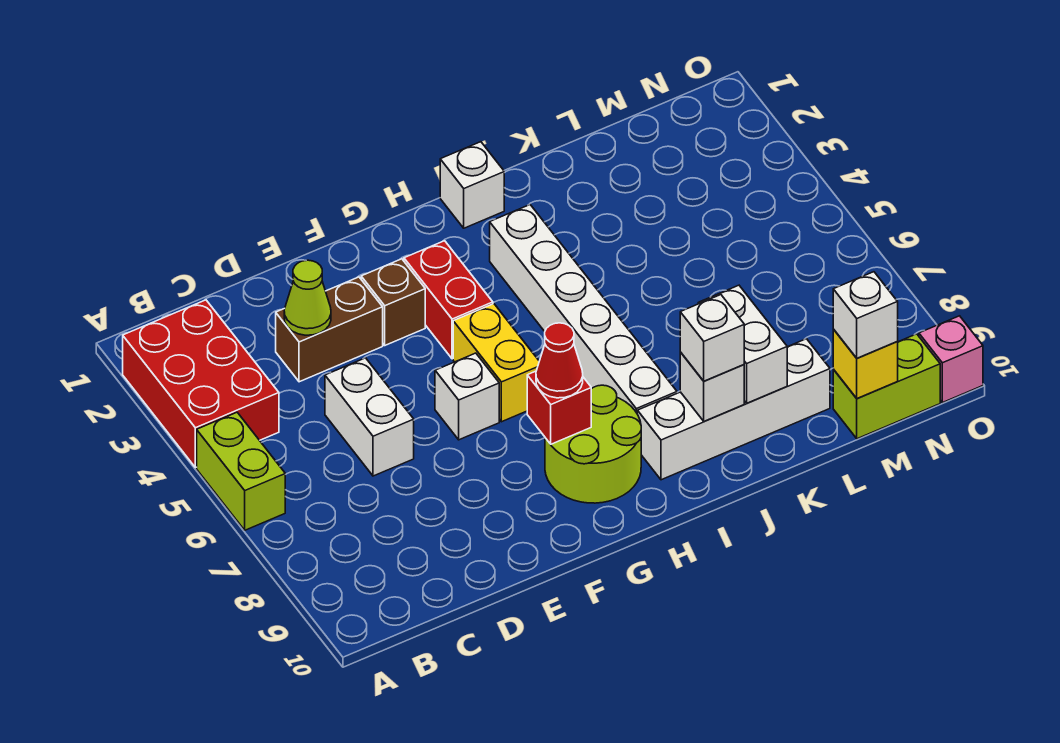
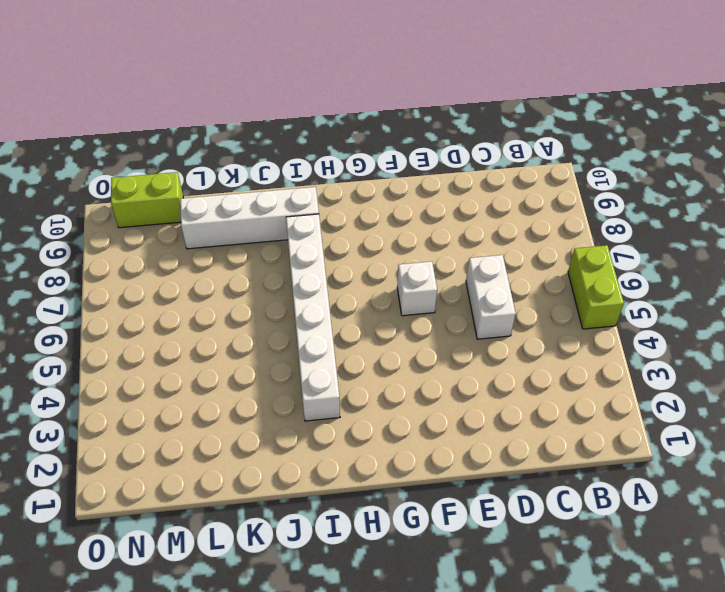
none -> red 2x3 brick [123,300,279,468]
none -> brown 1x2 brick [276,277,383,382]
none -> brown 1x1 brick [361,259,425,345]

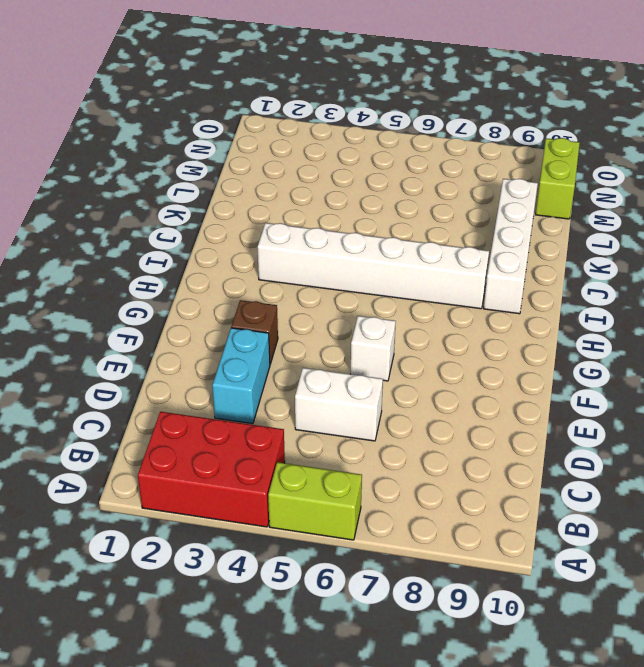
cyan 1x2 brick [212,328,270,424] -> brown 1x2 brick [276,277,383,382]
none -> red 1x2 brick [404,241,493,359]
none -> yellow 1x2 brick [453,304,539,422]
none -> lime 2x2 round brick [545,385,641,503]

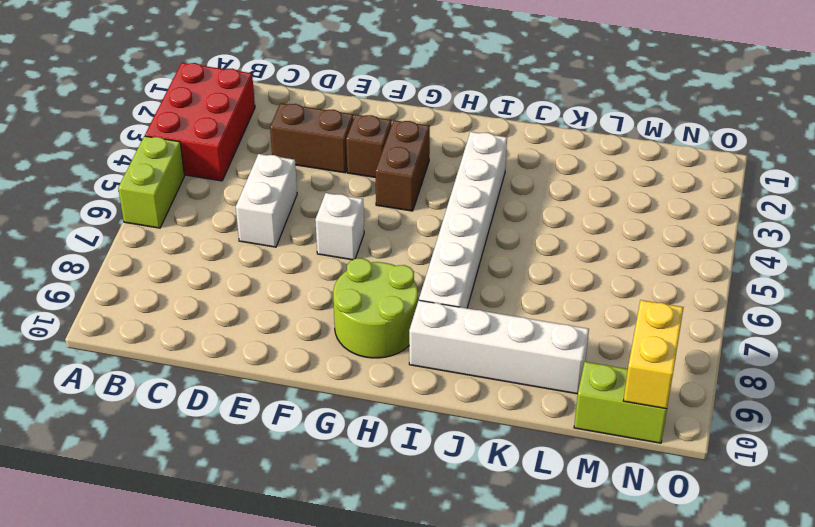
brown 1x2 brick [375,120,430,211] -> red 1x2 brick [404,241,493,359]
yellow 1x2 brick [623,300,684,409] -> yellow 1x2 brick moved to [453,304,539,422]
none -> white 1x1 brick [440,142,504,228]
none -> pink 1x1 brick [919,316,983,403]
none -> lime 1x1 cone [284,260,331,335]

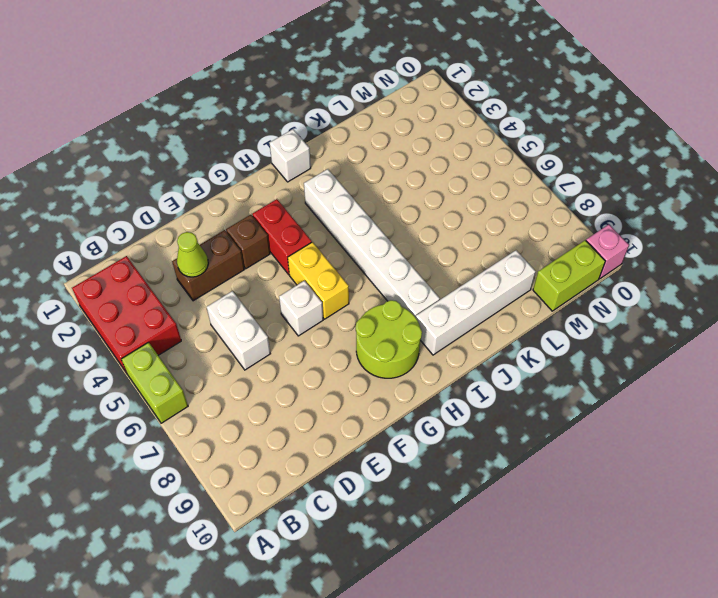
none -> red 1x1 brick [527,371,591,444]
none -> white 1x1 brick [680,352,744,421]
none -> white 1x2 brick [698,285,787,403]

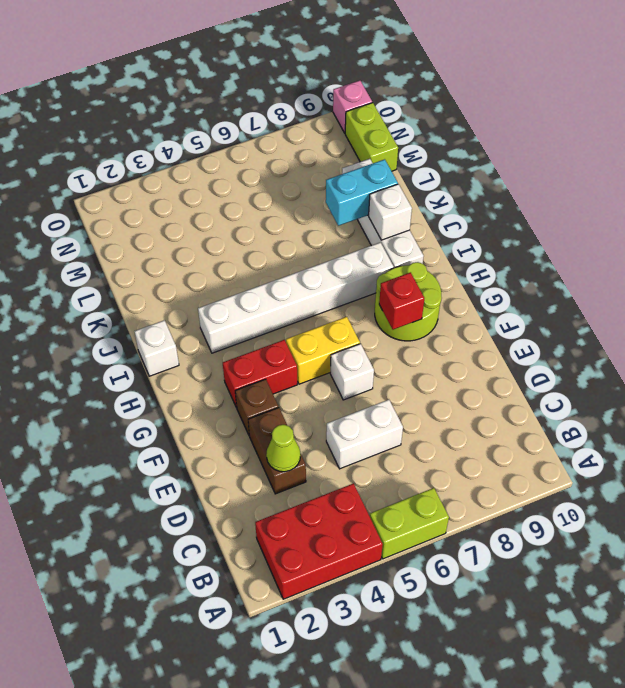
cyan 1x2 brick [326,159,398,226] -> white 1x2 brick [698,285,787,403]
none -> yellow 1x1 brick [833,329,898,398]
none -> red 1x1 cone [536,323,583,398]
none -> white 1x1 brick [680,295,744,381]

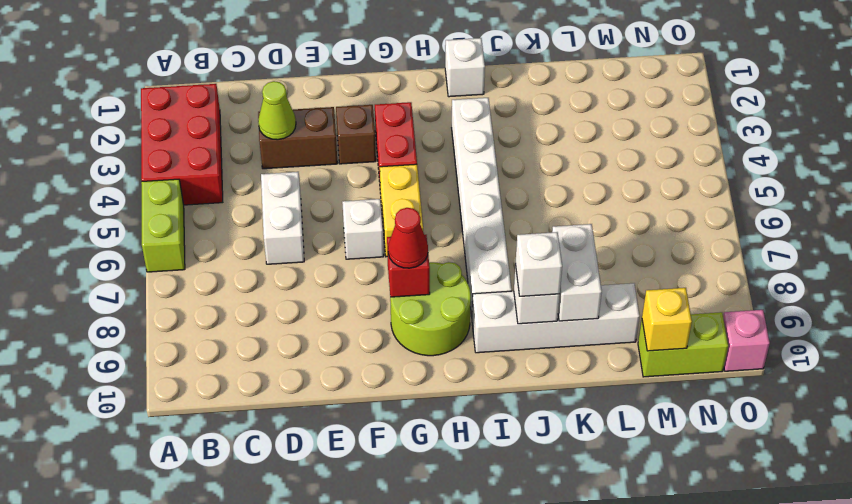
none -> white 1x1 brick [833,272,898,358]

